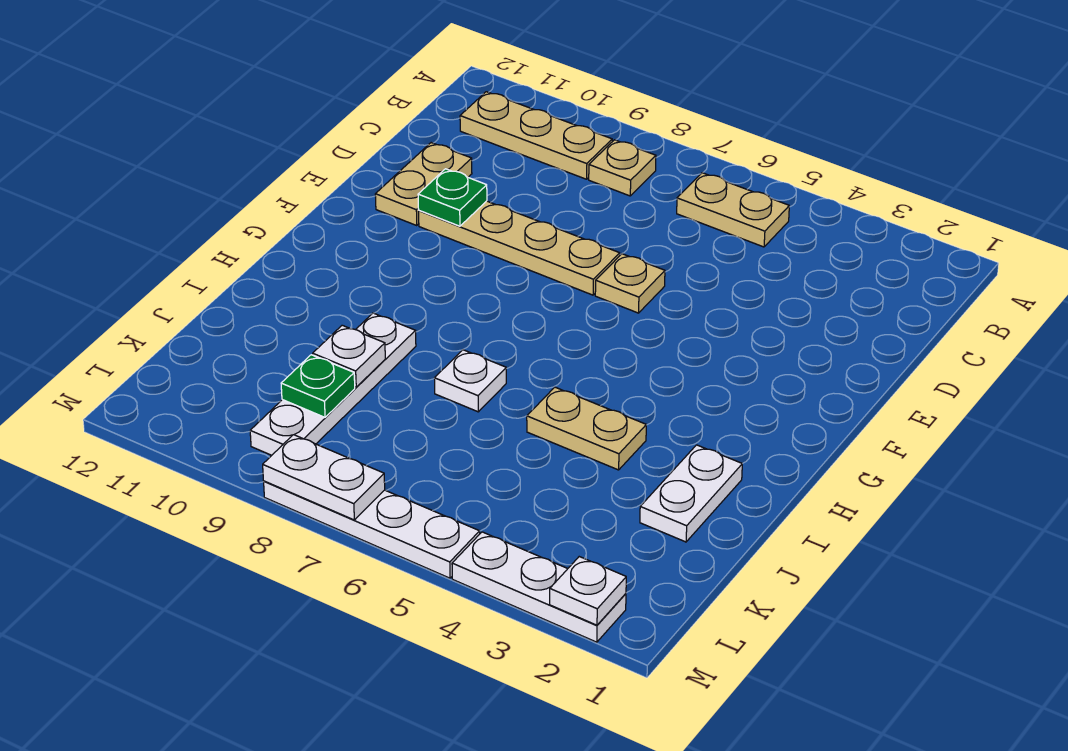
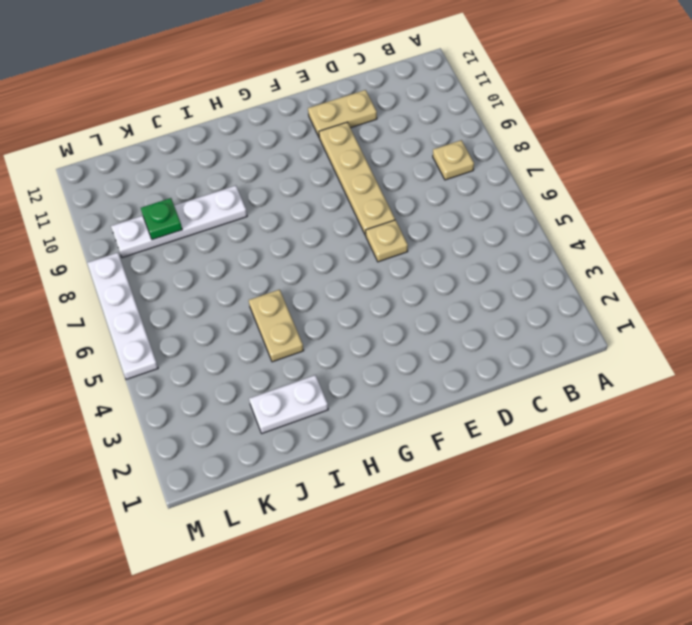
none -> tan 1x2 plate [677,173,789,247]
none -> tan 1x3 plate [460,92,612,179]
none -> white 1x1 plate [434,350,506,412]

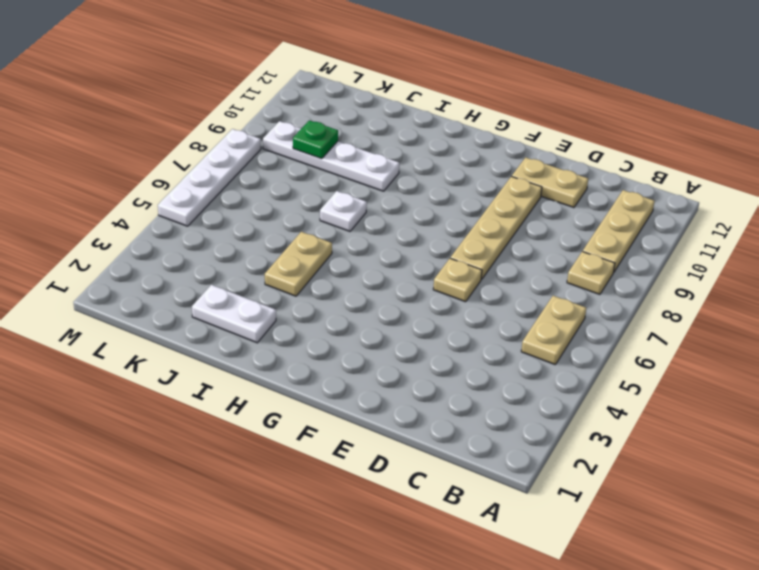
none -> white 1x3 plate [452,532,626,642]
none -> green 1x1 plate [418,169,487,226]
none -> white 1x1 plate [313,325,385,387]

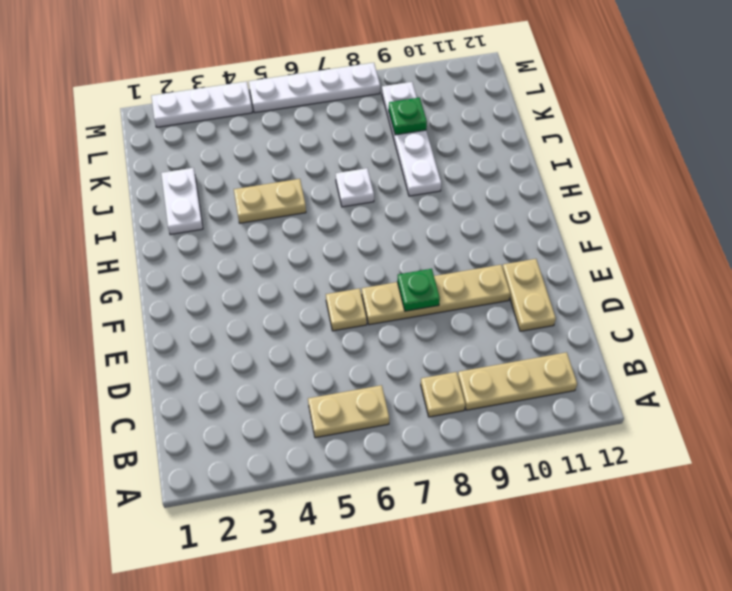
green 1x1 plate [397,269,440,311] -> green 1x1 plate moved to [418,169,487,226]
none -> white 1x1 plate [313,325,385,387]
none -> white 1x1 plate [550,557,626,625]
none -> white 1x2 plate [263,435,385,520]

